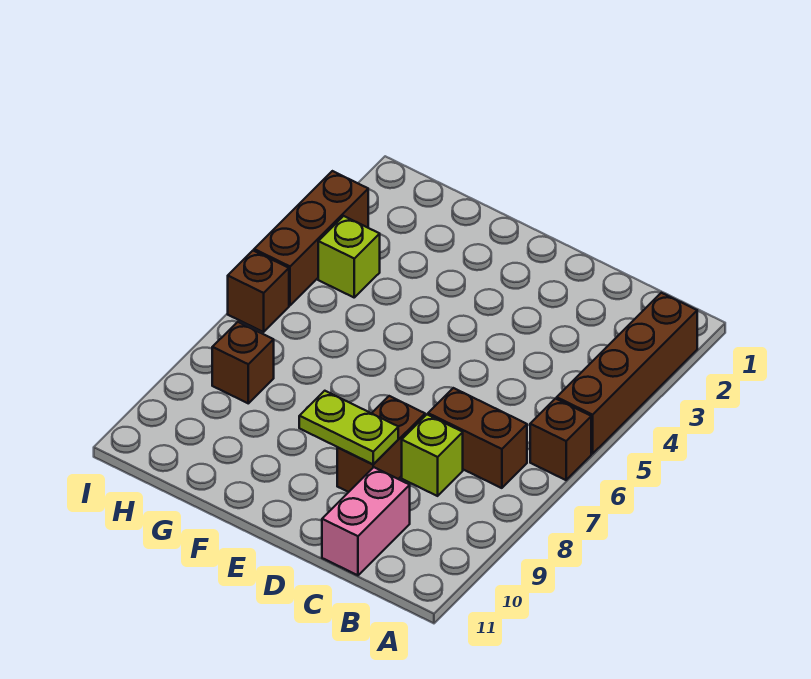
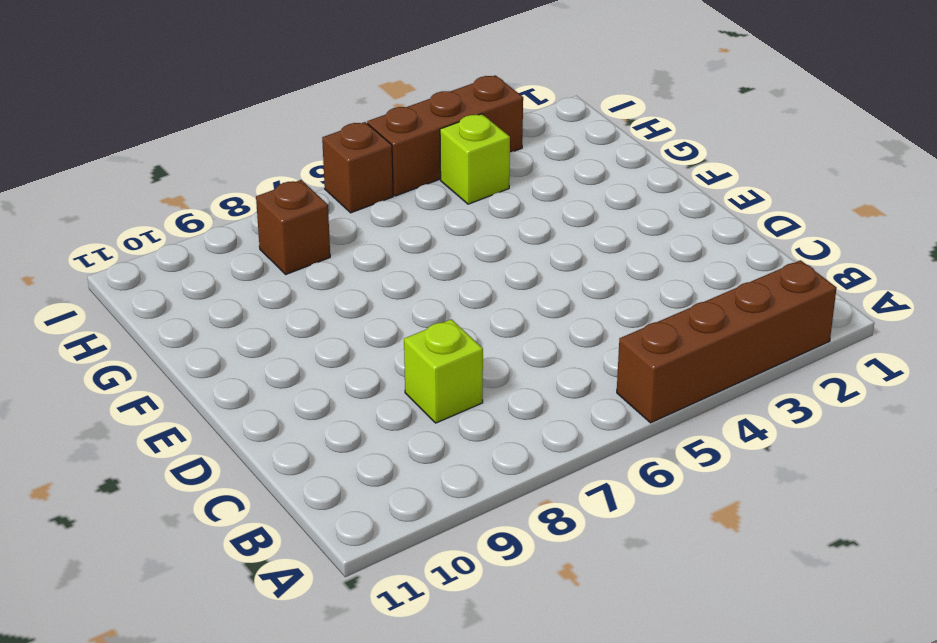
none -> brown 1x1 brick [530,399,591,480]
none -> brown 1x2 brick [428,388,527,488]

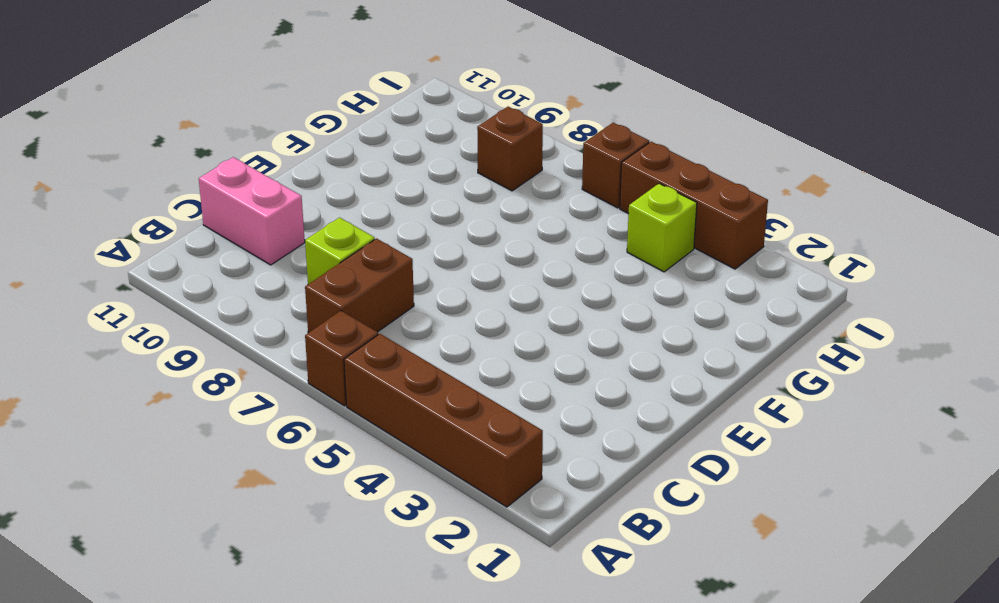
none -> brown 1x2 brick [337,396,425,492]
none -> lime 1x2 plate [299,391,398,464]

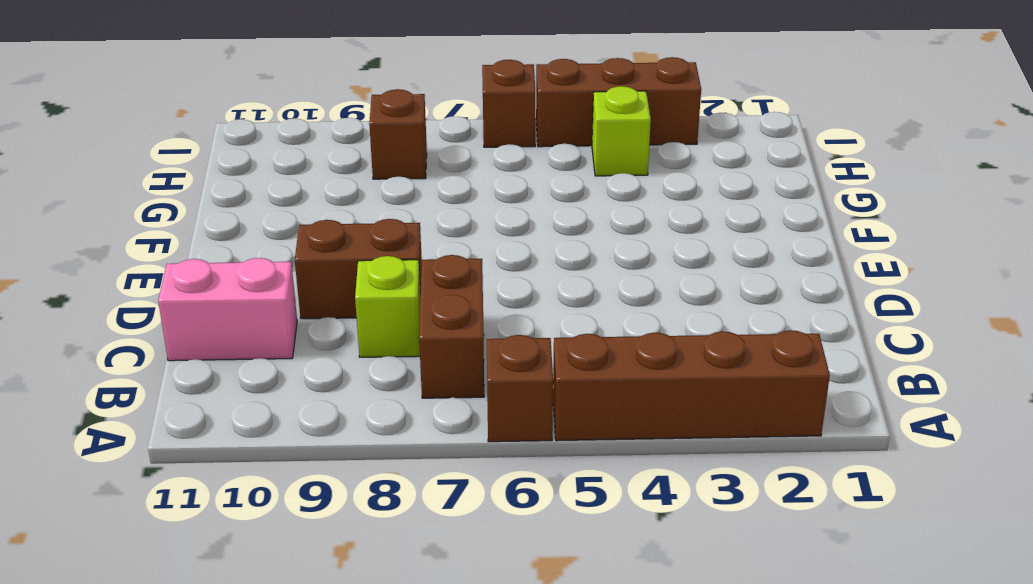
none -> lime 1x2 plate [299,391,398,464]

